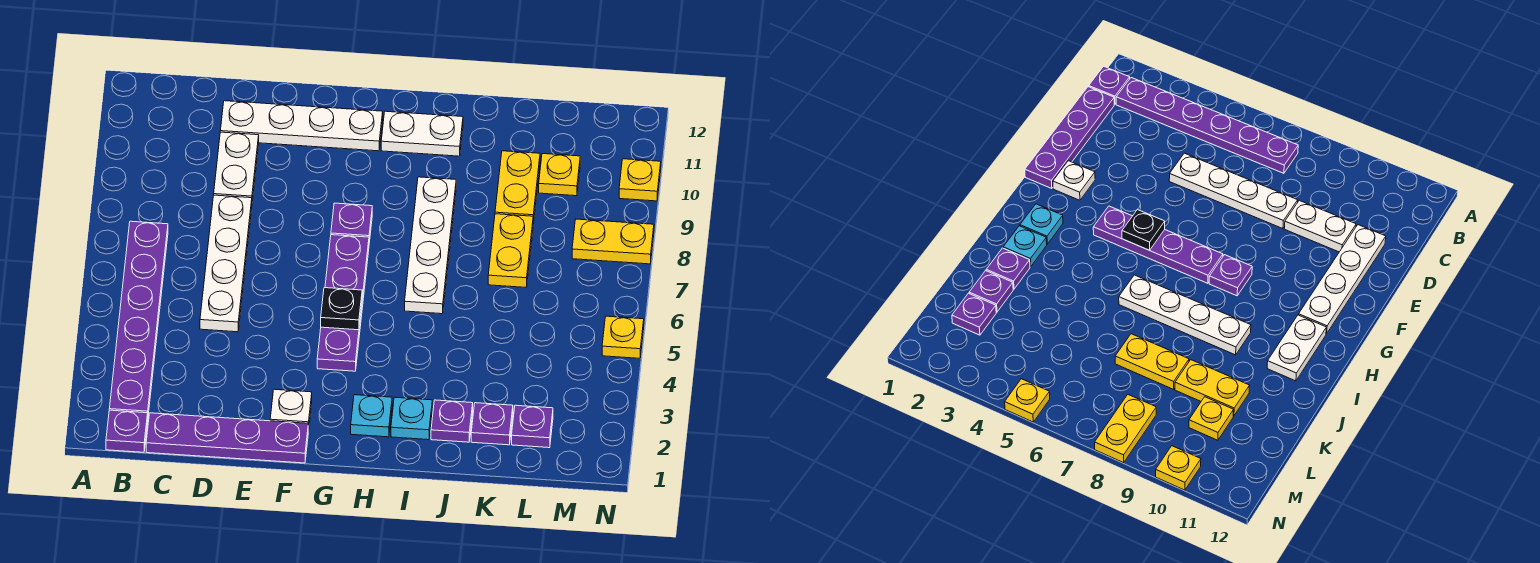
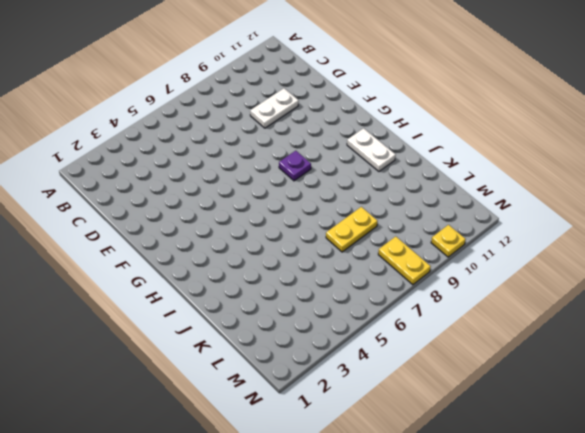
none -> purple 1x1 plate [106,410,148,452]
none -> purple 1x6 plate [109,221,168,414]
none -> purple 1x4 plate [146,413,308,463]

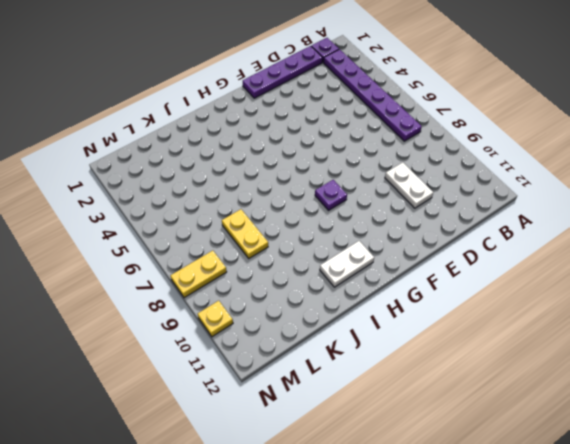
none -> white 1x4 plate [200,195,252,332]
none -> white 1x4 plate [220,101,383,151]
none -> white 1x1 plate [270,389,312,431]

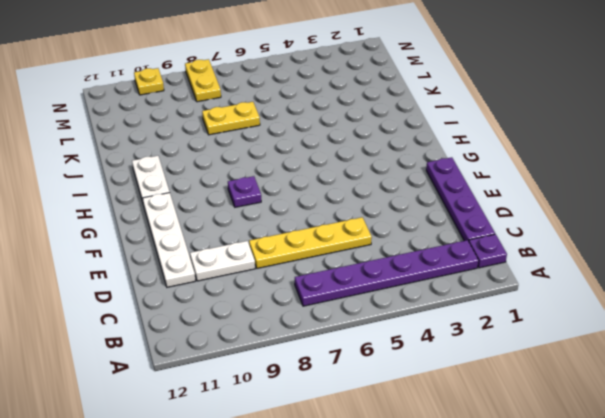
yellow 1x4 plate [249,217,372,268] -> white 1x4 plate [200,195,252,332]
none -> white 1x1 plate [270,389,312,431]
none -> purple 1x4 plate [317,235,369,371]
none -> cyan 1x1 plate [351,395,392,437]

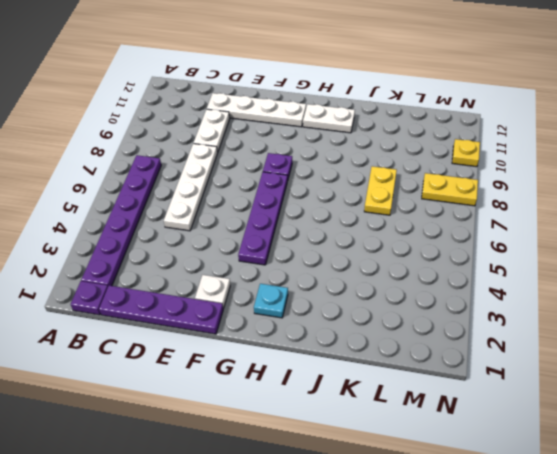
none -> cyan 1x1 plate [391,397,432,440]
none -> white 1x4 plate [405,177,456,314]
none -> purple 1x1 plate [431,400,473,442]

